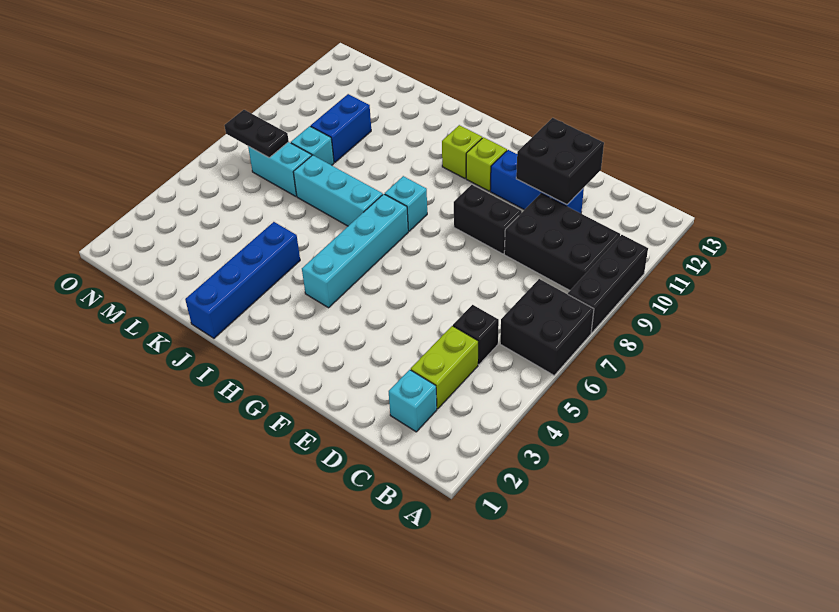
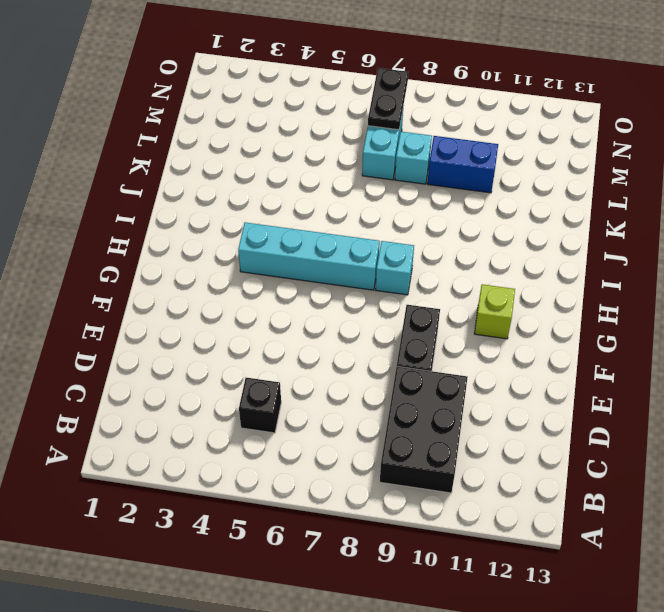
none -> black 2x2 brick [500,279,594,375]
none -> black 1x3 brick [568,235,648,333]
none -> cyan 1x1 brick [389,370,437,432]

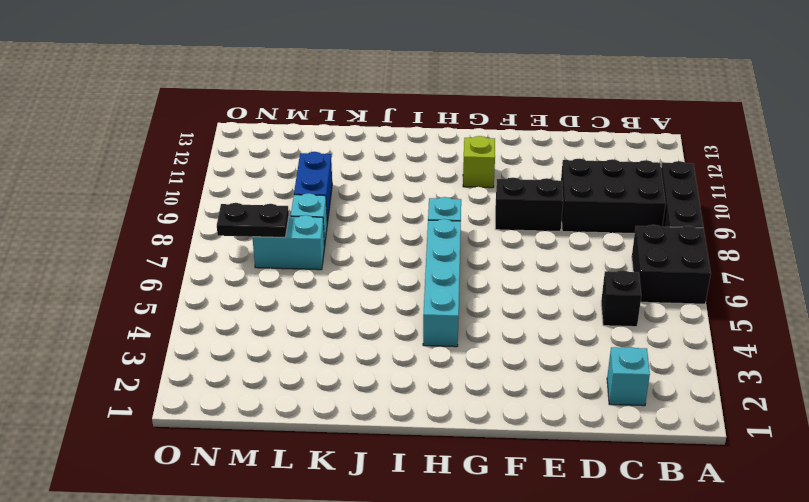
none -> lime 1x2 brick [411,326,478,409]
none -> blue 1x3 brick [490,150,584,213]
none -> lime 1x1 brick [442,125,482,178]

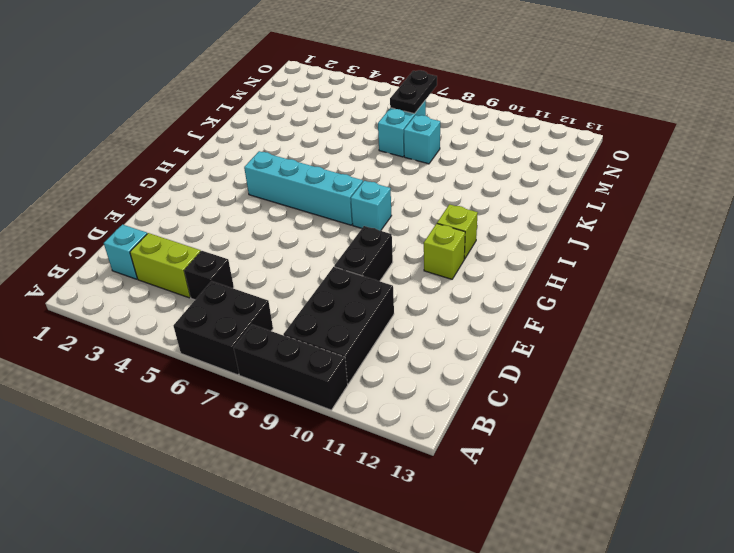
none -> blue 1x3 brick [490,150,584,213]
none -> cyan 1x3 brick [293,155,383,226]
none -> blue 1x4 brick [185,222,300,338]

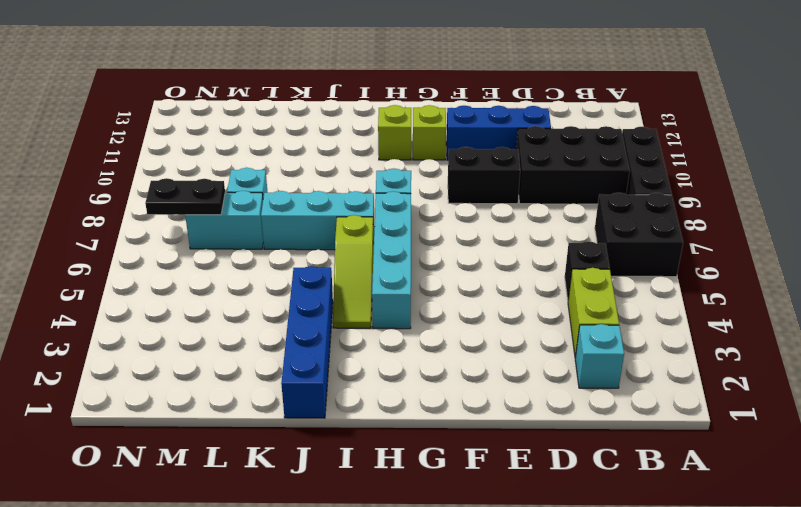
lime 1x3 slope [333,215,374,328] -> none
none -> blue 1x2 brick [311,94,371,162]
none -> black 2x2 brick [516,118,604,205]

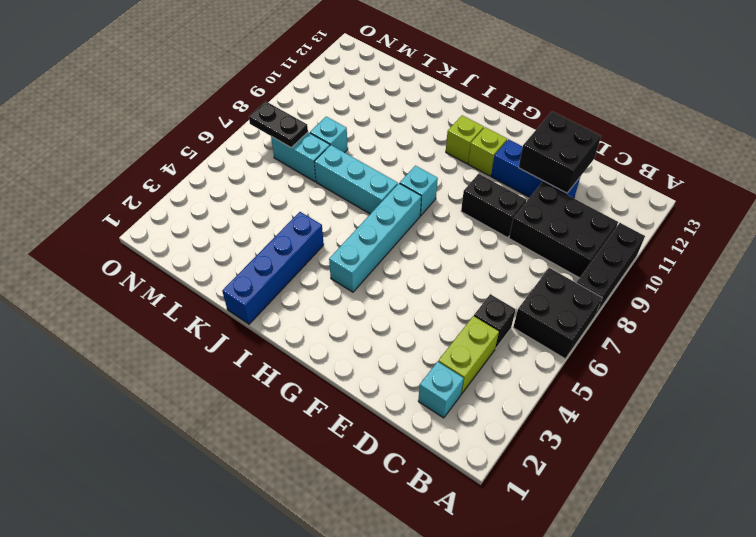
none -> blue 1x2 brick [311,94,371,162]

